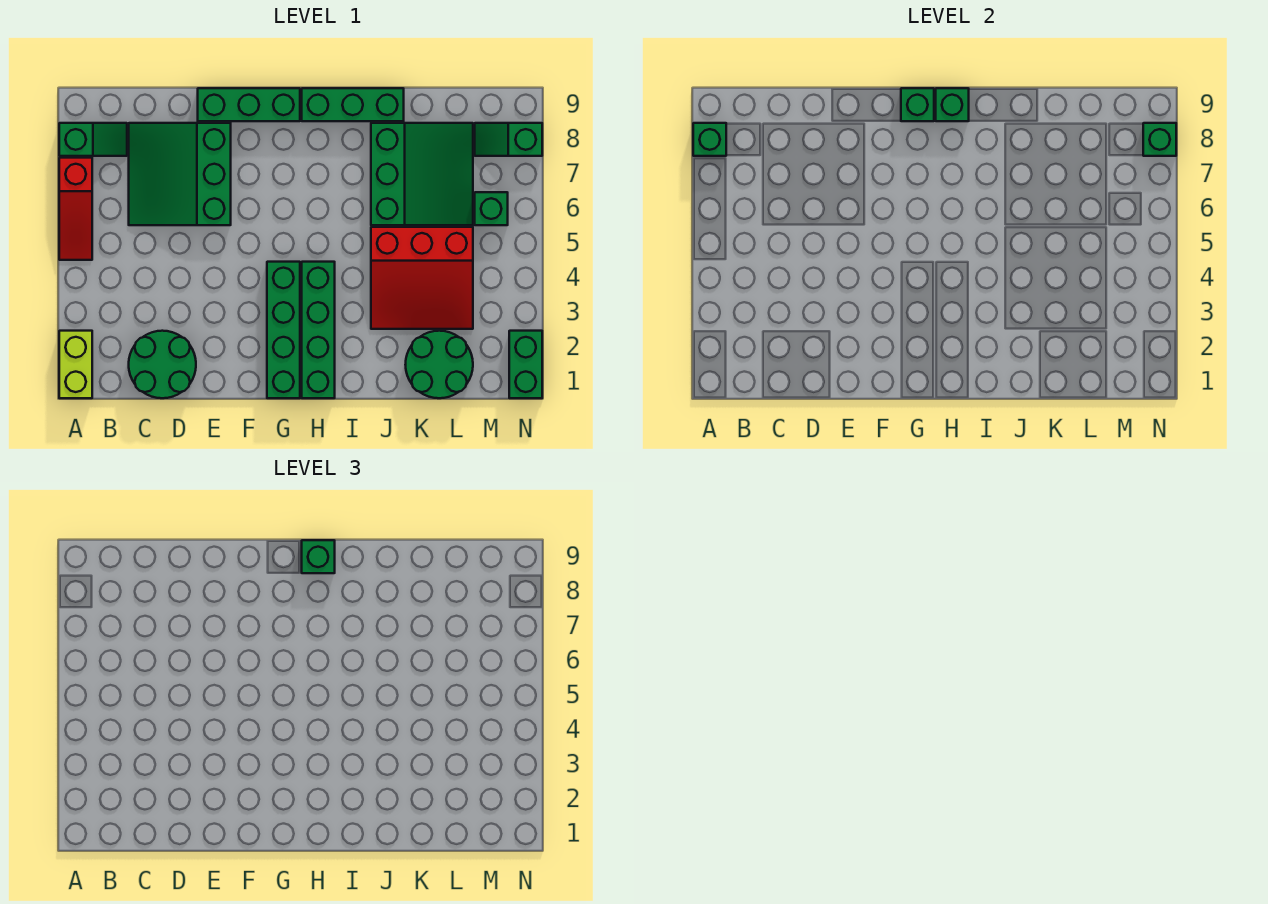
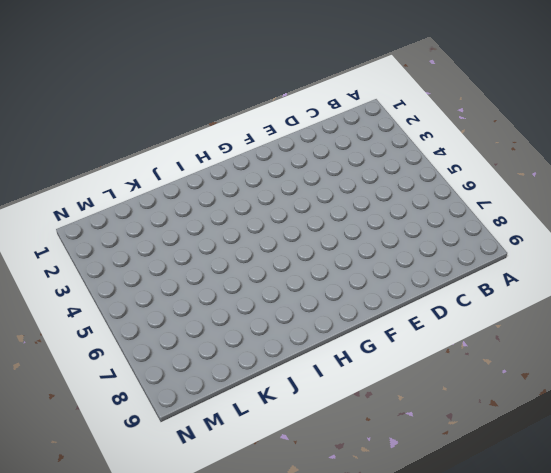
none -> lime 1x2 brick [59,331,92,398]
none -> red 1x3 slope [59,158,92,260]
none -> green 1x2 slope [59,123,127,156]

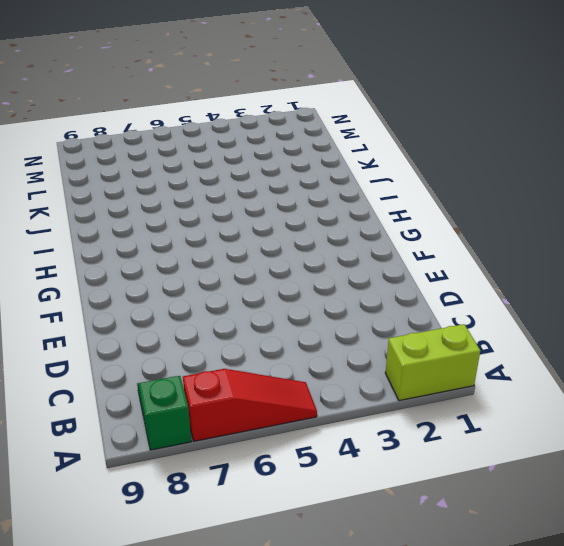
none -> green 2x2 round brick [129,331,196,398]
none -> green 3x3 slope [129,123,231,225]
none -> green 1x3 brick [198,88,300,121]

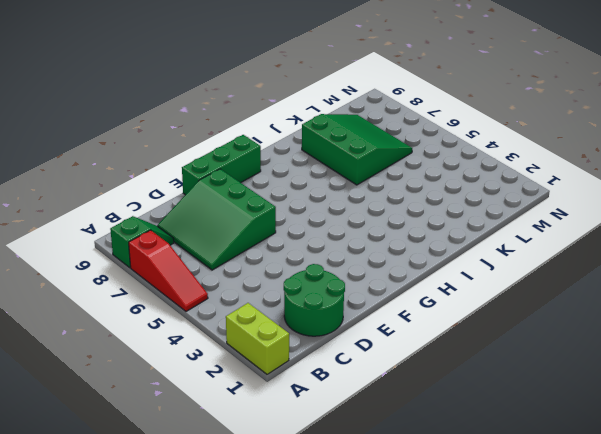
none -> green 1x4 brick [267,262,300,398]
none -> green 1x4 brick [302,262,335,398]
none -> green 1x3 brick [302,88,404,121]

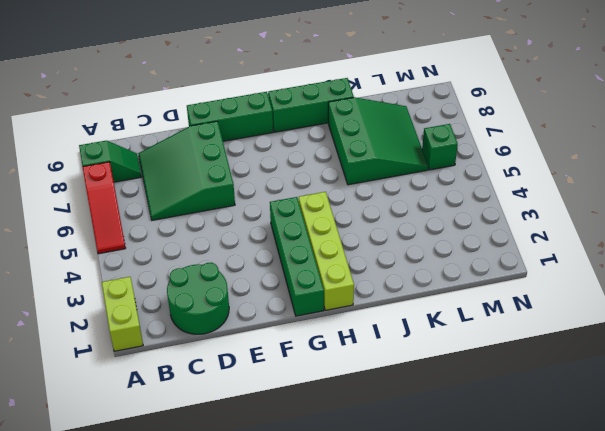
lime 1x4 brick [299,192,354,310] -> green 1x4 brick [302,262,335,398]
none -> red 3x3 slope [371,227,473,329]
none -> green 2x2 round brick [405,331,473,398]
none -> green 1x2 slope [475,123,542,156]

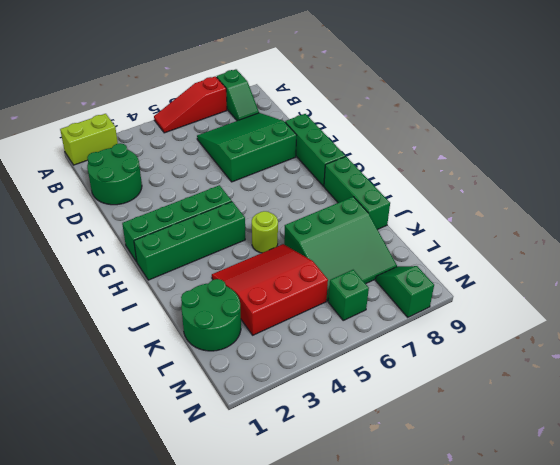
lime 1x1 round brick [252,211,278,253] -> none
red 3x3 slope [212,244,328,335] -> red 3x3 slope turned to [371,227,473,329]
none -> green 1x2 brick [509,331,542,398]
none -> green 1x1 brick [693,123,726,156]
none -> green 1x1 brick [901,88,934,121]

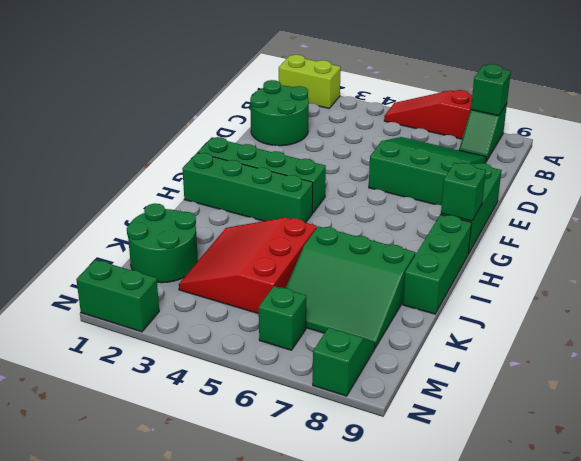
none -> green 1x1 brick [936,88,969,121]
none -> green 1x1 brick [1143,123,1176,156]
none -> green 1x1 brick [302,540,335,573]

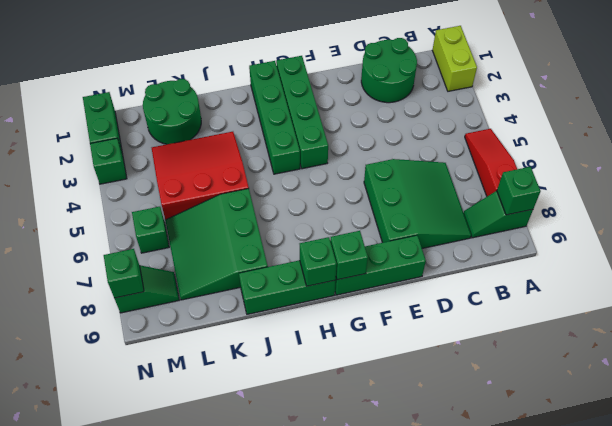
green 1x1 brick [90,138,127,184] -> green 1x1 brick moved to [302,540,335,573]

